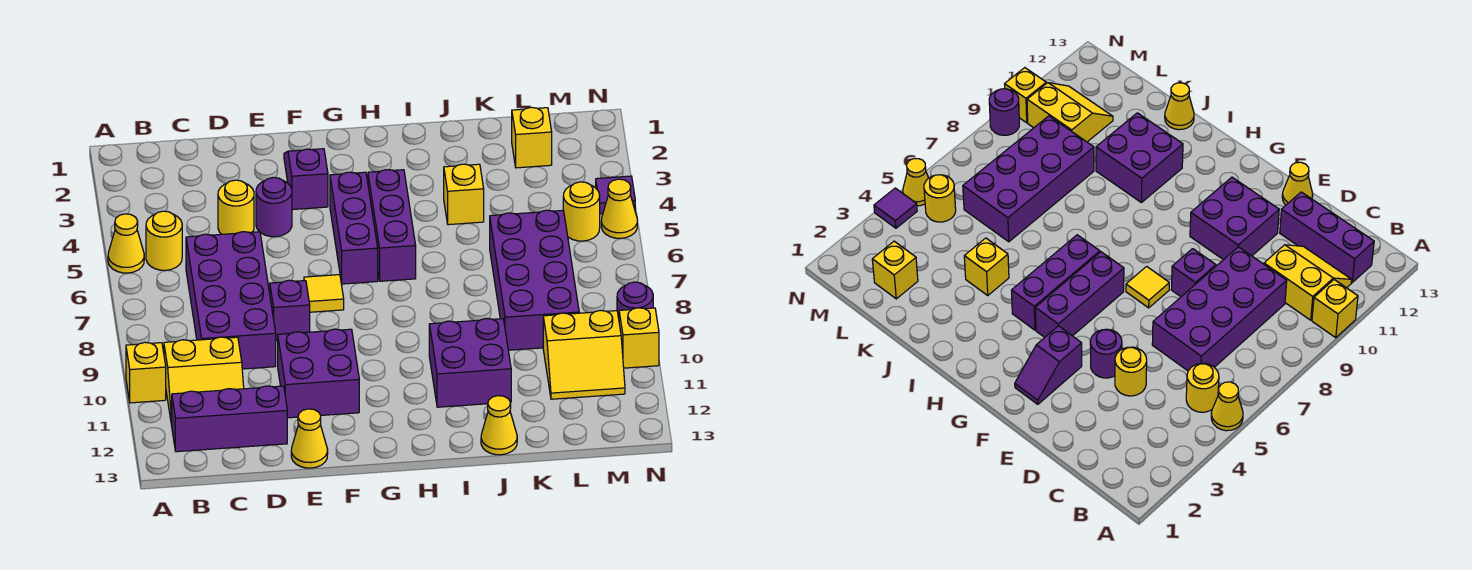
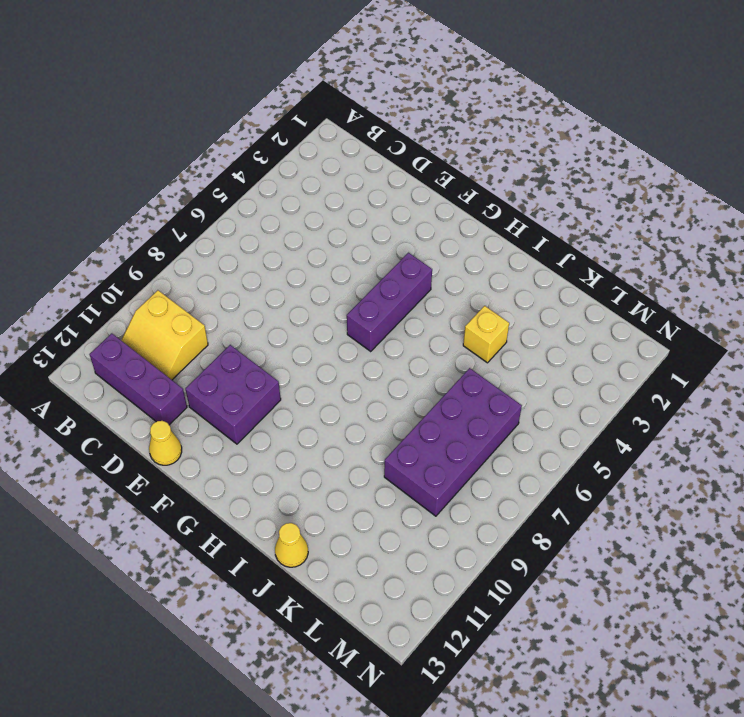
none -> yellow 1x1 cone [108,214,144,273]
none -> yellow 1x1 brick [126,342,166,403]
none -> yellow 1x1 round brick [146,211,182,270]

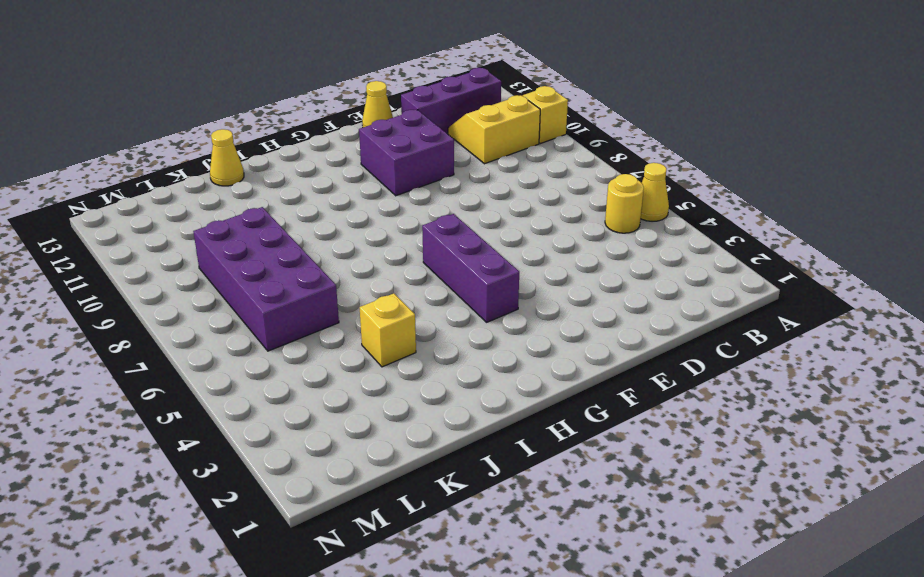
none -> purple 2x4 brick [186,232,276,369]
none -> yellow 1x1 round brick [218,180,254,234]
none -> purple 1x1 round brick [256,178,292,237]

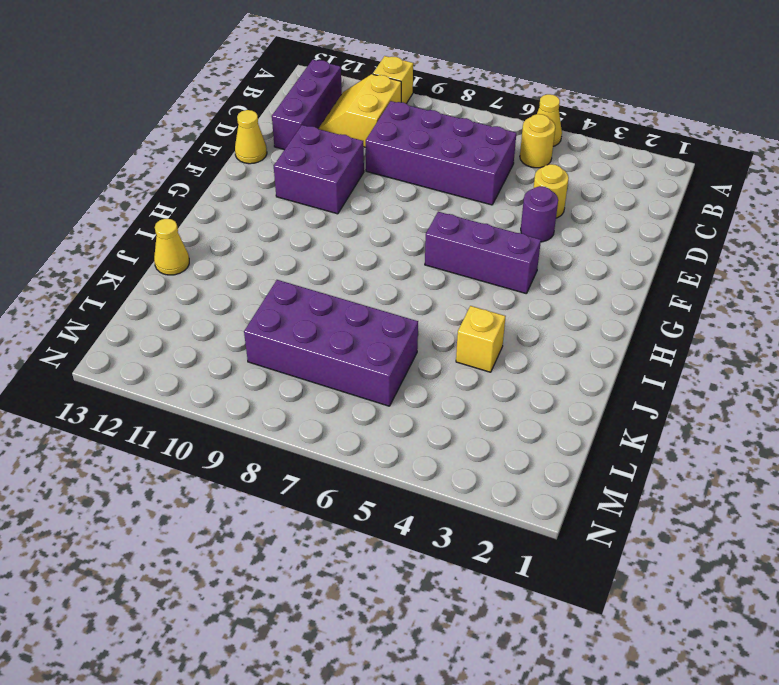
none -> purple 1x1 brick [270,280,310,341]
none -> purple 1x2 slope [284,149,328,210]
none -> yellow 1x1 tile [304,275,344,312]

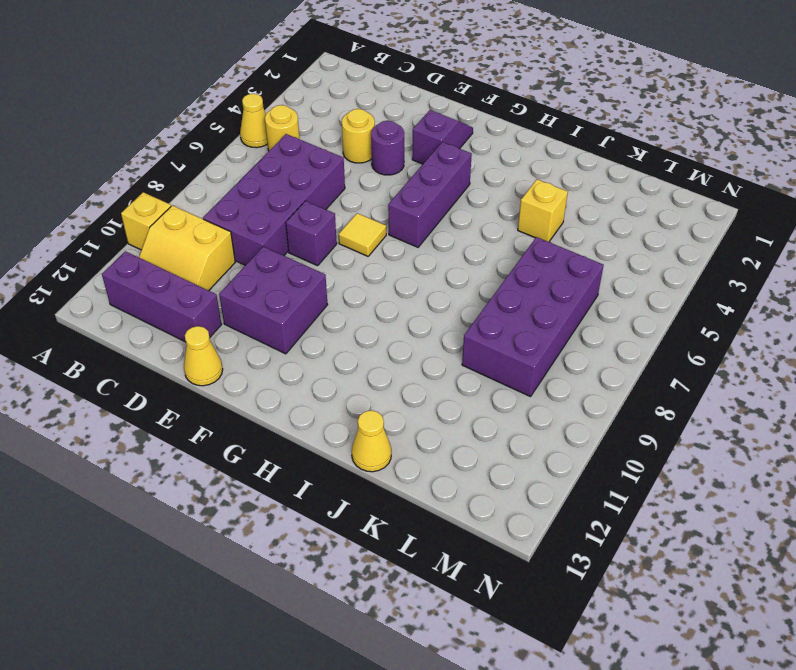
none -> purple 1x3 brick [368,170,416,281]
none -> purple 2x2 brick [429,318,511,407]
none -> yellow 1x1 brick [512,107,552,168]

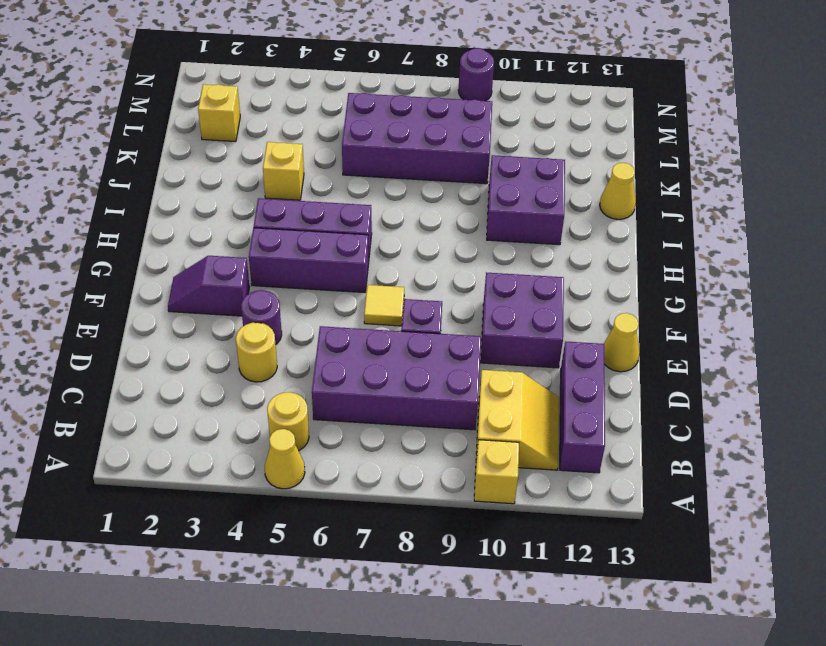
none -> yellow 2x2 slope [543,310,625,399]
none -> yellow 1x1 round brick [563,182,600,241]
none -> purple 1x1 tile [596,176,635,214]

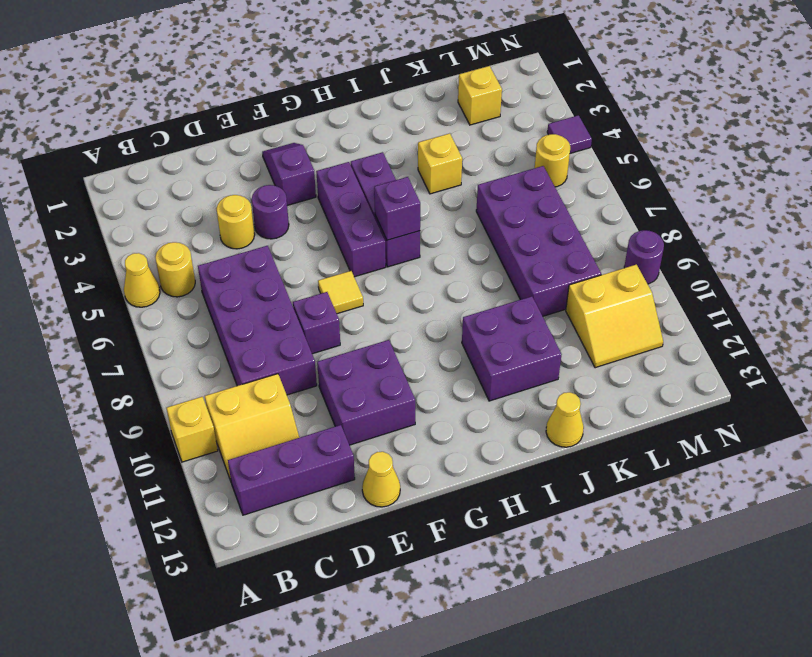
purple 1x1 brick [374,177,420,240] -> none
none -> yellow 1x1 cone [601,179,637,238]
none -> yellow 1x1 brick [619,308,659,368]

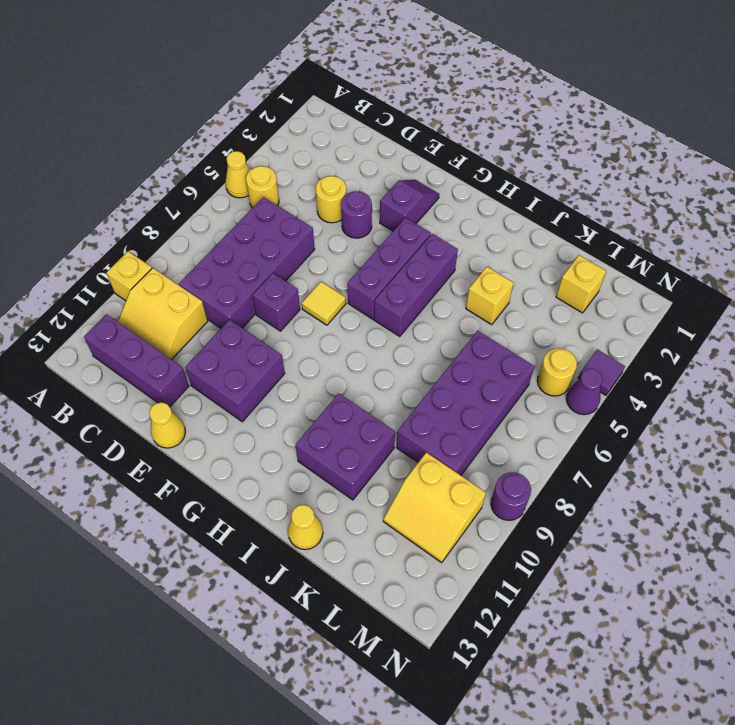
purple 1x1 cone [566,369,603,415] -> yellow 1x1 cone [601,179,637,238]
none -> yellow 1x1 brick [619,308,659,368]

